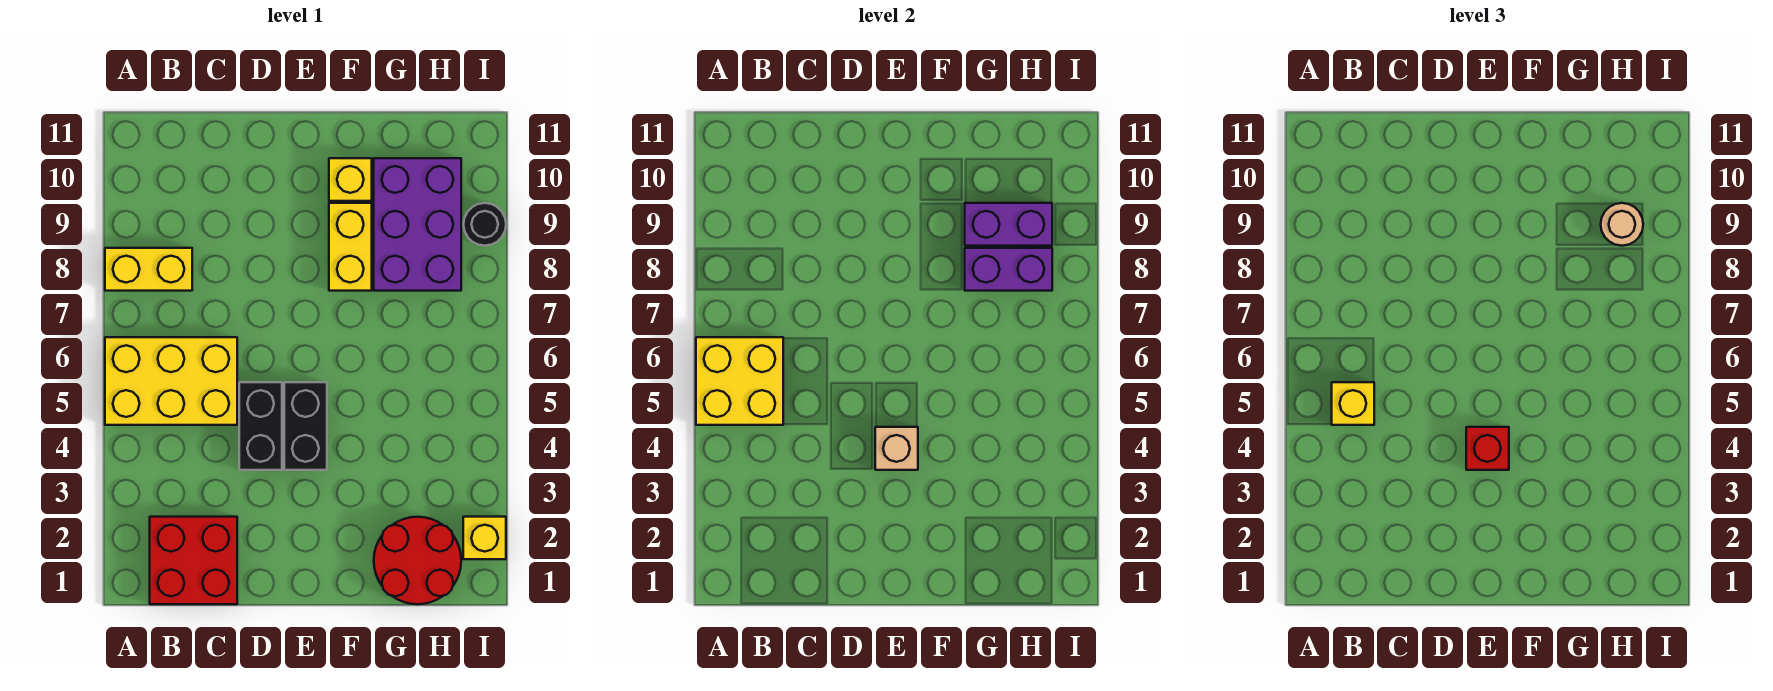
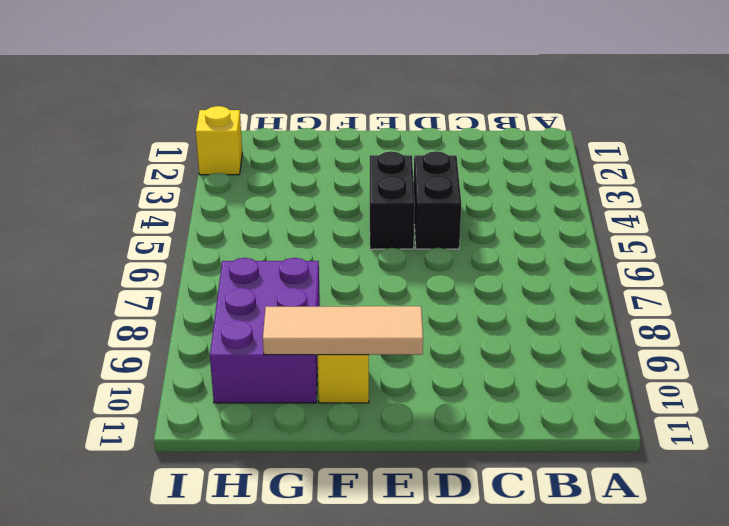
tan 1x3 tile [263,306,423,355] -> none
none -> yellow 2x3 brick [105,337,237,425]
none -> yellow 1x2 brick [105,248,192,291]
none -> red 2x2 brick [150,517,237,604]

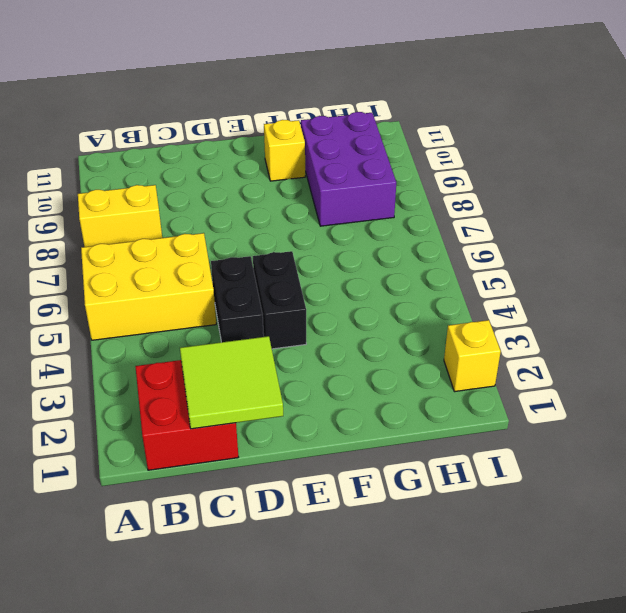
lime 2x2 tile [180,336,283,429] -> none
none -> yellow 1x2 brick [329,203,372,291]
none -> red 2x2 round brick [374,517,461,604]
none -> black 1x1 round brick [464,203,506,246]

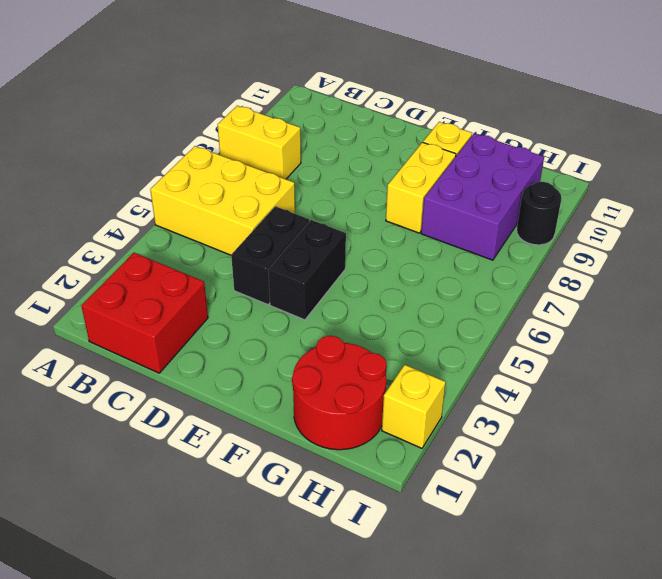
none -> yellow 2x2 brick [696,337,783,425]
none -> tan 1x1 brick [875,427,918,470]
none -> purple 1x2 brick [965,248,1052,291]

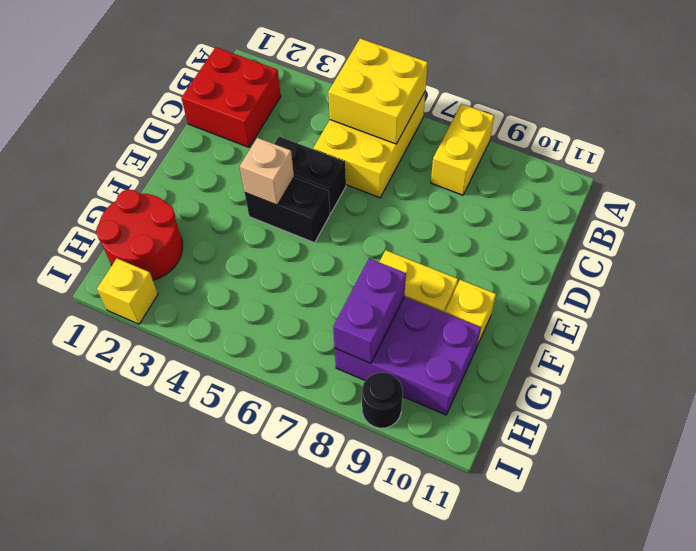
none -> purple 1x2 brick [965,203,1052,246]
none -> yellow 1x1 brick [1332,382,1374,425]
none -> red 1x1 brick [1466,427,1509,470]

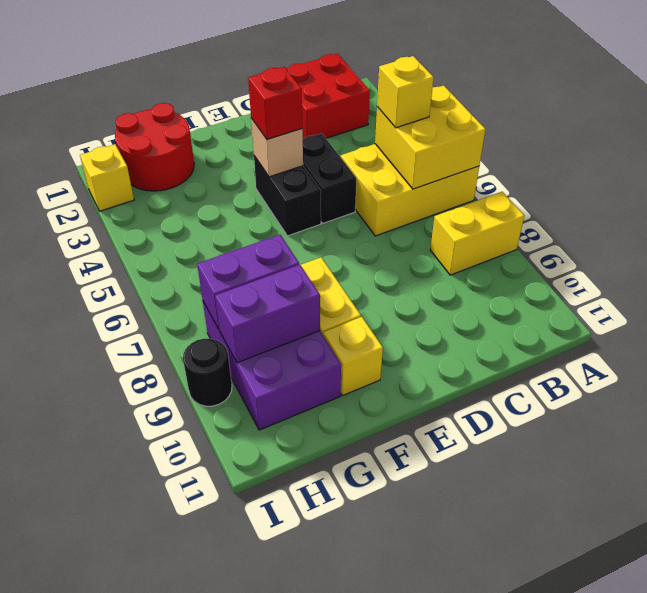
none -> tan 1x1 round brick [1601,203,1643,246]

